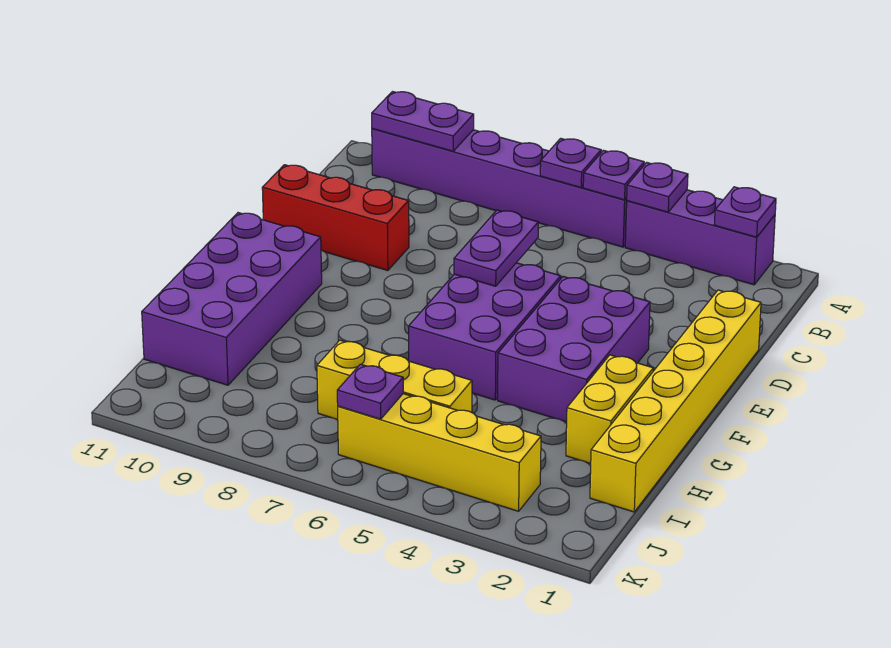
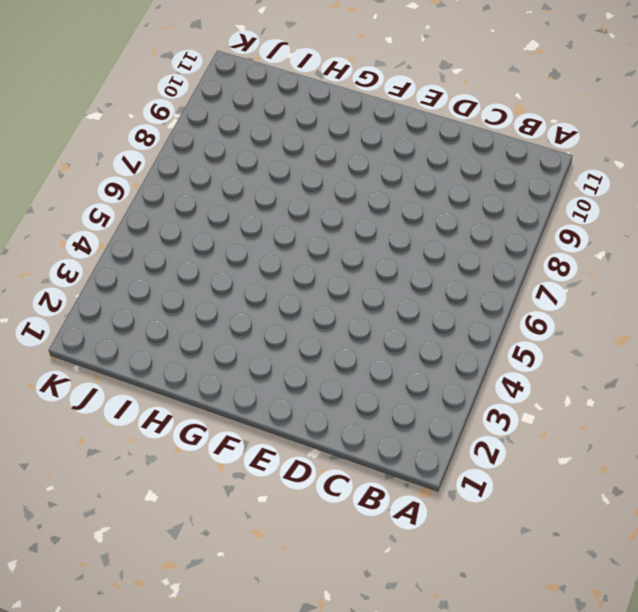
none -> purple 1x3 brick [625,190,775,285]
none -> purple 1x6 brick [372,129,627,247]
none -> yellow 1x6 brick [590,290,761,512]

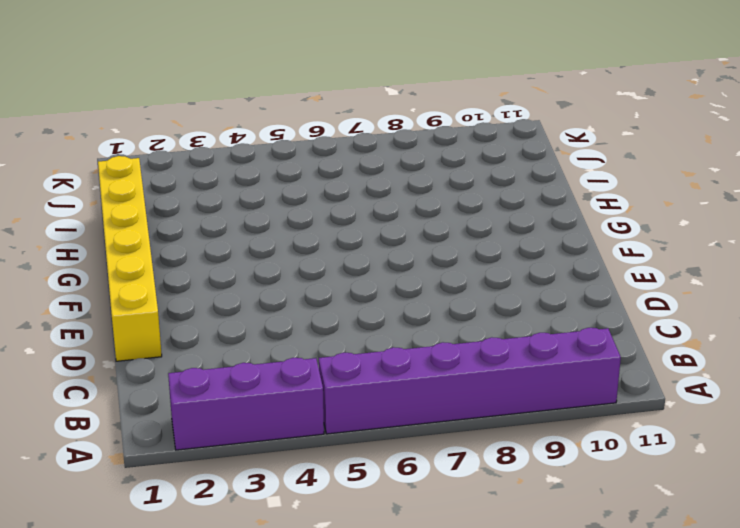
none -> red 1x3 brick [262,165,409,271]
none -> purple 2x3 brick [498,277,650,422]
none -> purple 2x3 brick [408,263,561,400]

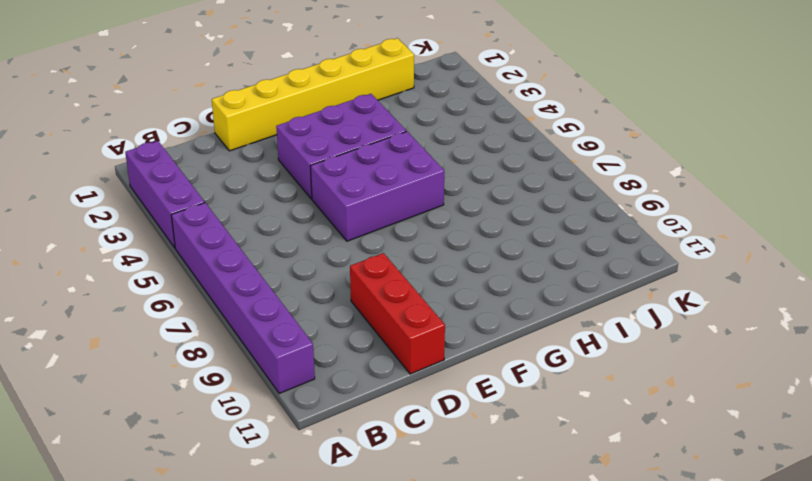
none -> purple 2x4 brick [142,213,322,385]
none -> yellow 1x2 brick [566,355,653,463]
none -> yellow 1x3 brick [317,340,472,420]

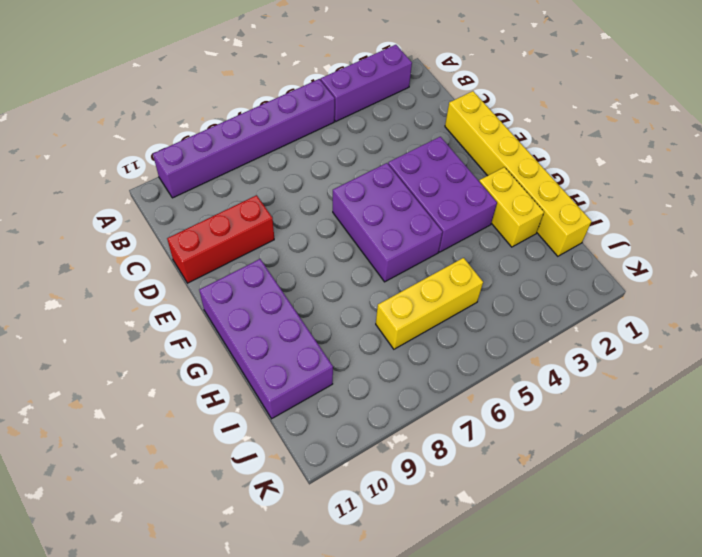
none -> yellow 1x4 brick [338,394,541,511]
none -> purple 1x1 plate [714,187,776,237]
none -> purple 1x1 plate [627,162,688,212]

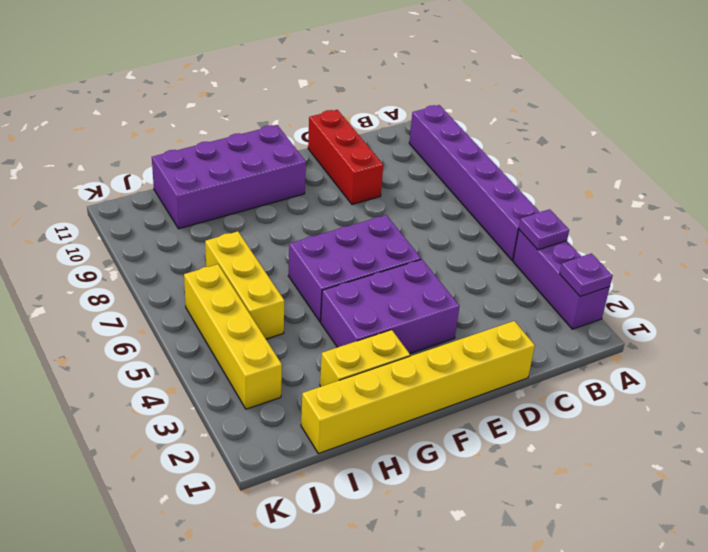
none -> purple 1x1 plate [583,150,644,200]
none -> purple 1x1 plate [540,138,601,187]
none -> purple 1x2 plate [372,92,474,151]

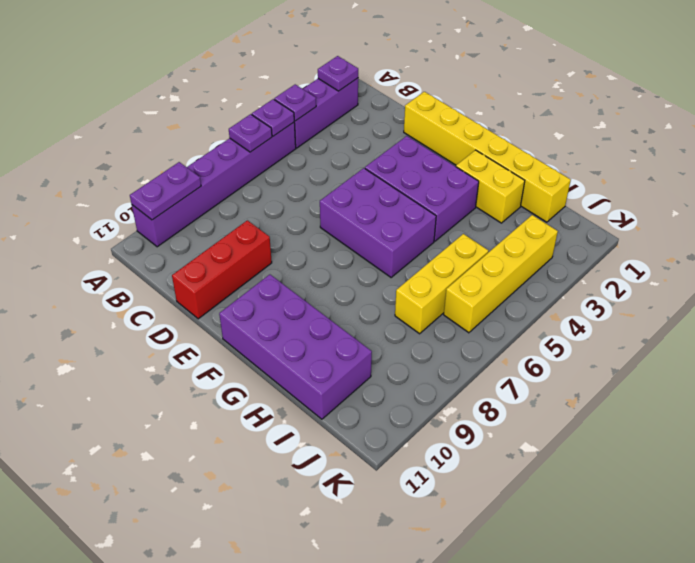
none -> purple 1x2 plate [454,210,538,286]
none -> purple 1x1 plate [337,364,403,419]

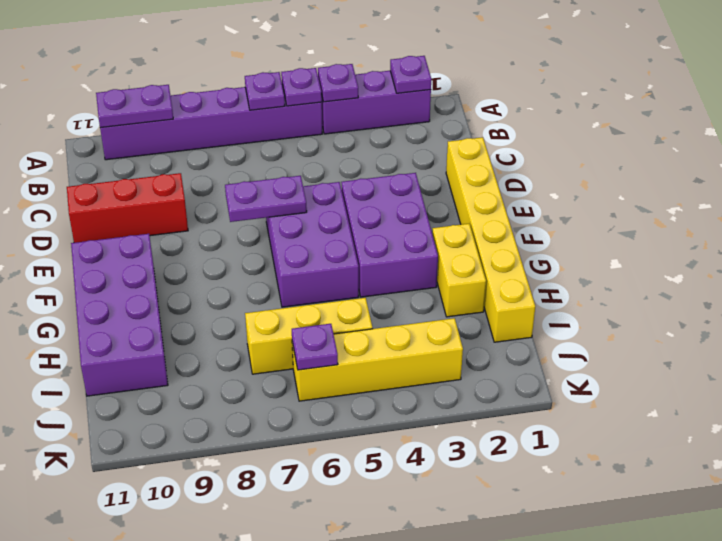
purple 1x2 plate [225,176,307,222] -> purple 1x2 plate turned to [454,210,538,286]

